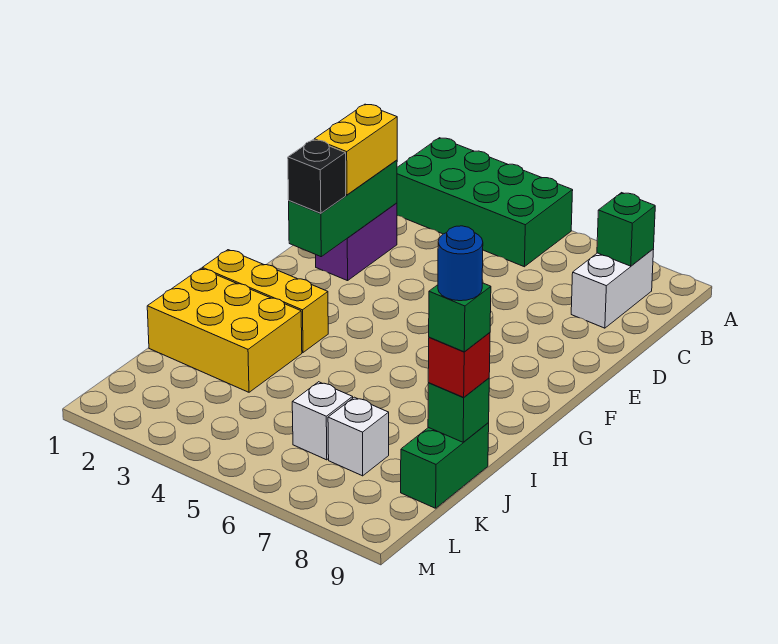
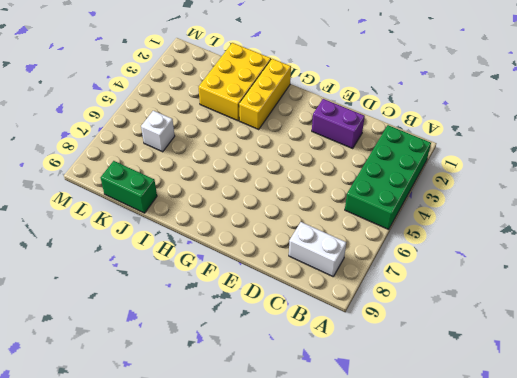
none -> white 1x1 brick [328,397,389,476]
none -> green 1x1 brick [597,193,655,266]
none -> green 1x3 brick [289,160,397,257]

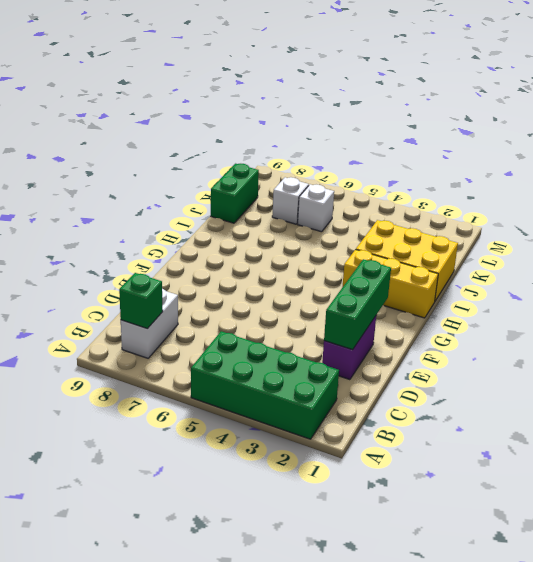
none -> green 1x1 brick [428,378,489,442]
none -> yellow 1x2 brick [314,104,397,195]
none -> black 1x1 brick [288,140,346,214]

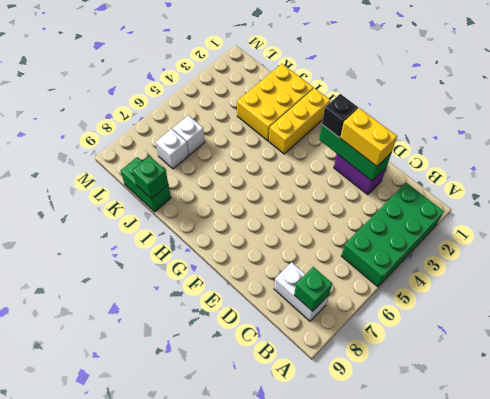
none -> red 1x1 brick [428,333,490,397]
none -> green 1x1 brick [429,283,491,352]
none -> blue 1x1 round brick [438,226,483,301]

